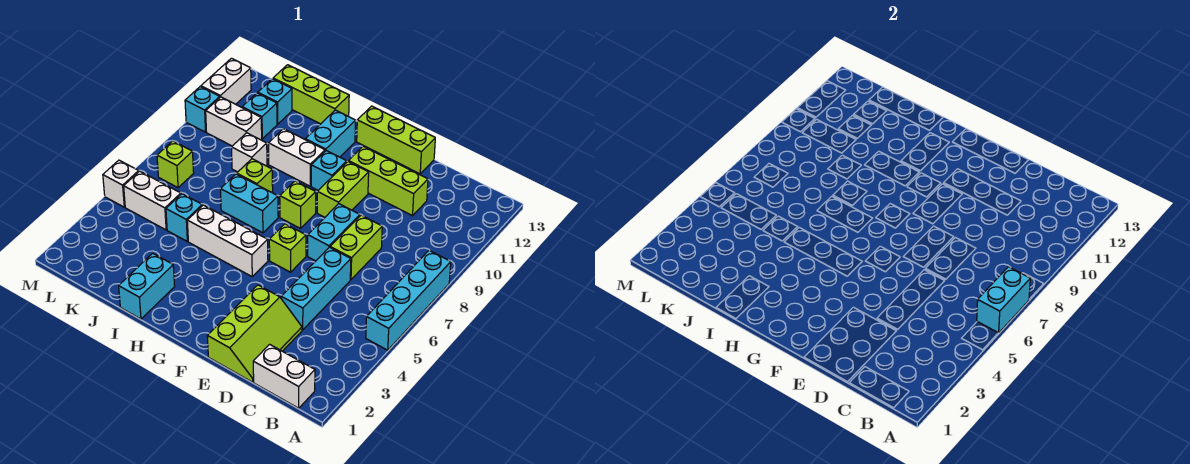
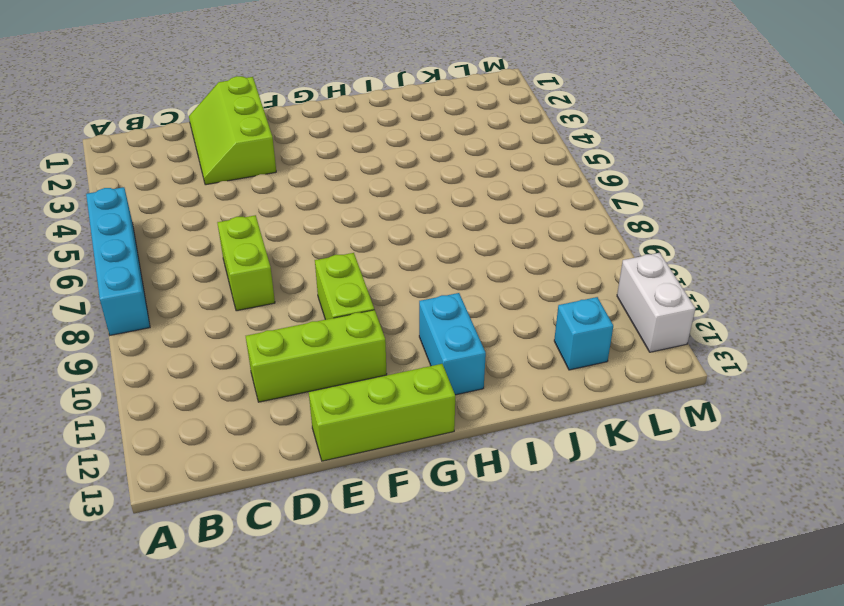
none -> white 1x2 brick [253,344,315,408]
none -> cyan 1x3 brick [281,247,351,330]
none -> cyan 1x2 brick [308,204,360,261]
none -> lime 1x1 brick [269,224,306,272]

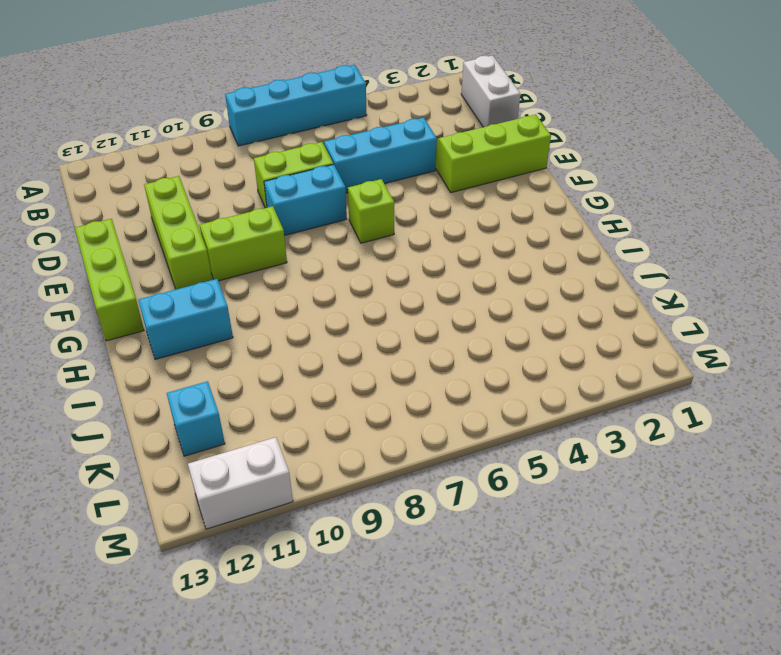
none -> white 1x3 brick [187,205,268,276]
none -> lime 1x1 brick [280,181,316,228]
none -> cyan 1x1 brick [311,151,347,190]
none -> cyan 1x2 brick [220,174,278,233]

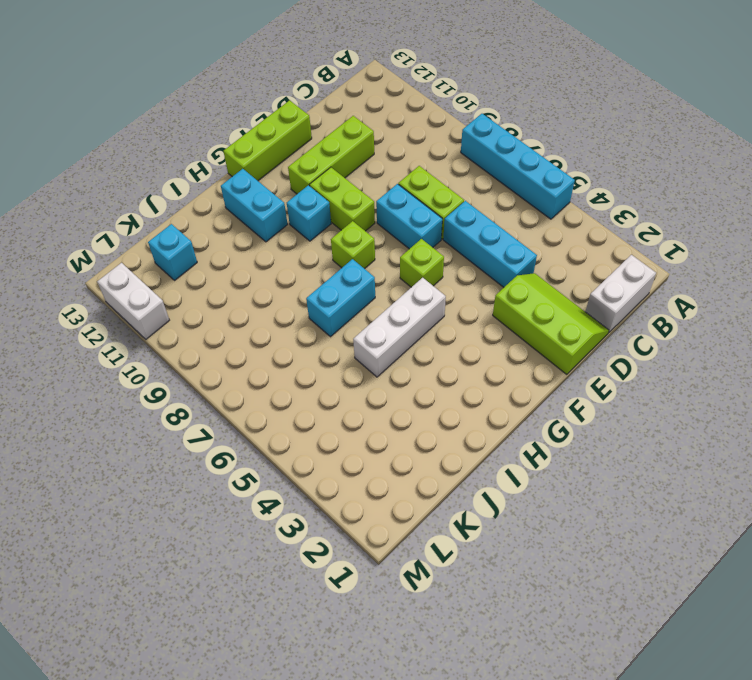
none -> white 1x2 brick [269,129,325,186]
none -> cyan 1x2 brick [119,253,175,319]
none -> lime 1x1 brick [237,159,273,192]
none -> lime 1x3 brick [273,65,349,124]

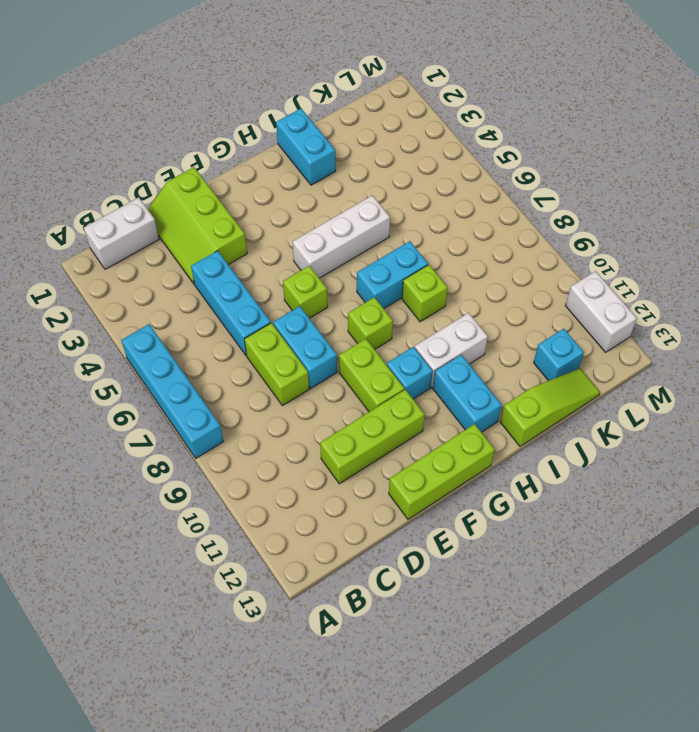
lime 1x3 slope [500,368,600,446] -> lime 1x3 brick [273,65,349,124]
none -> cyan 1x1 brick [166,194,202,241]
none -> white 1x1 brick [232,133,267,172]
none -> white 1x2 brick [124,171,181,230]
none -> white 1x2 brick [206,97,262,146]

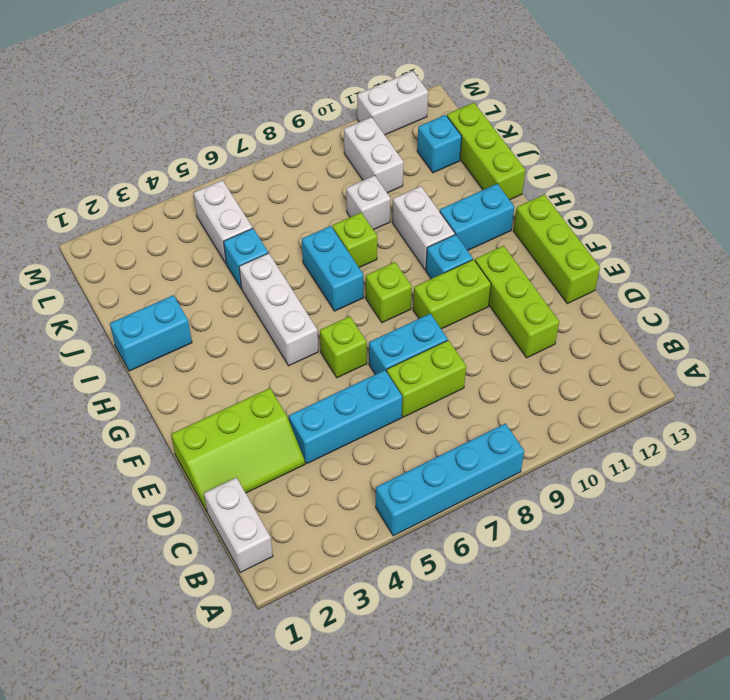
none -> cyan 1x1 brick [242,93,277,139]
none -> lime 1x1 brick [157,141,194,188]
none -> white 1x1 brick [103,160,139,207]
none -> cyan 1x1 brick [185,87,220,132]

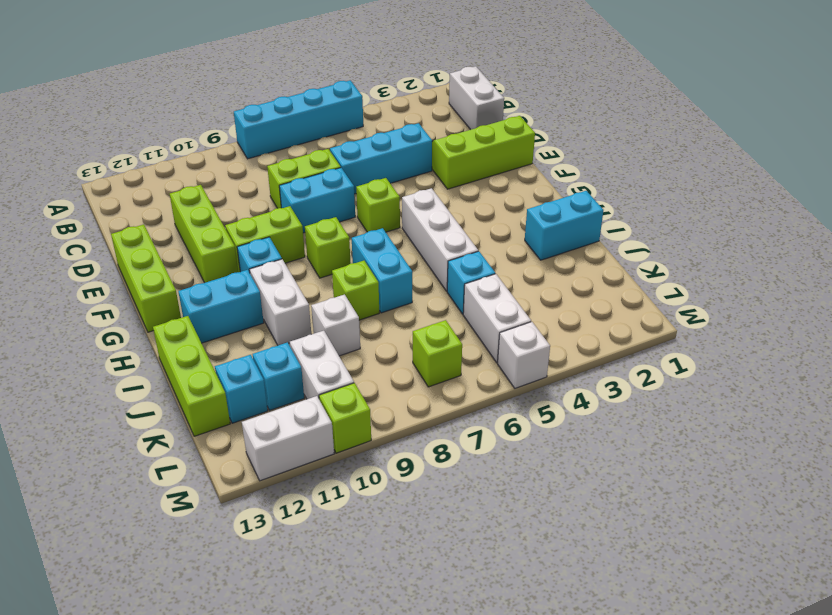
lime 1x1 brick [319,383,371,453] -> cyan 1x1 brick [185,87,220,132]
none -> cyan 1x2 brick [977,267,1030,333]

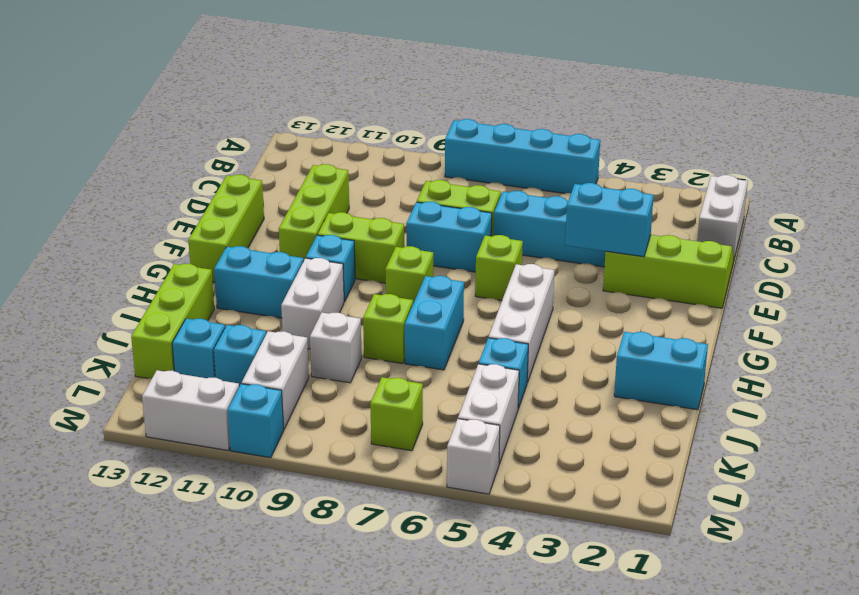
cyan 1x2 brick [565,183,654,257] -> cyan 1x2 brick moved to [977,267,1030,333]

